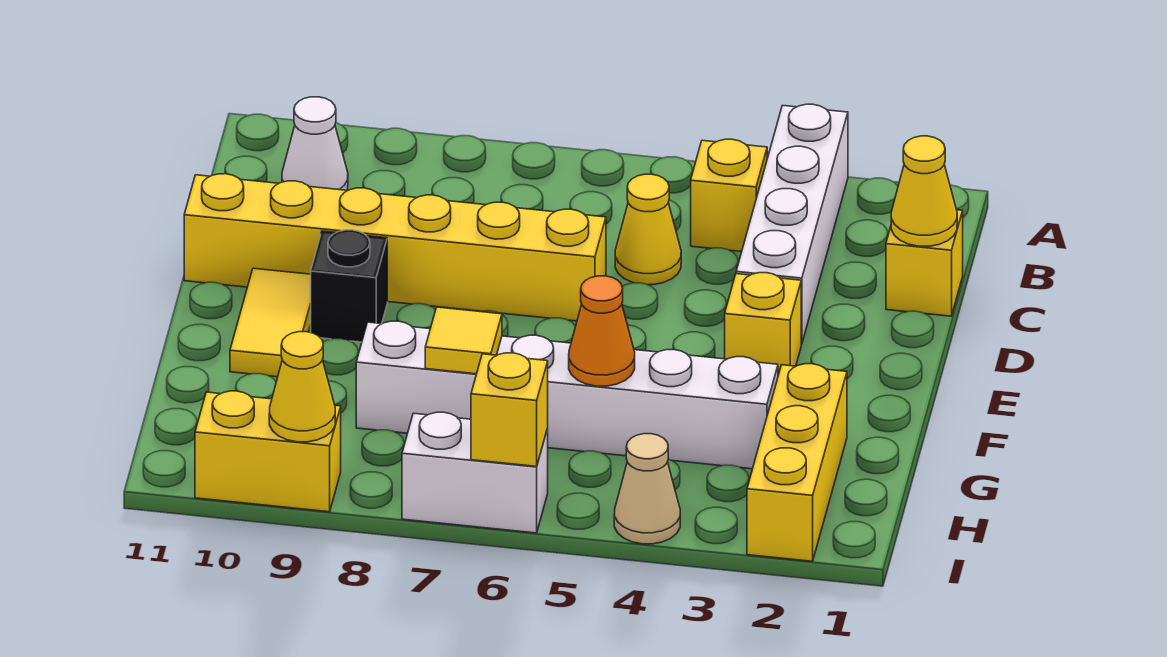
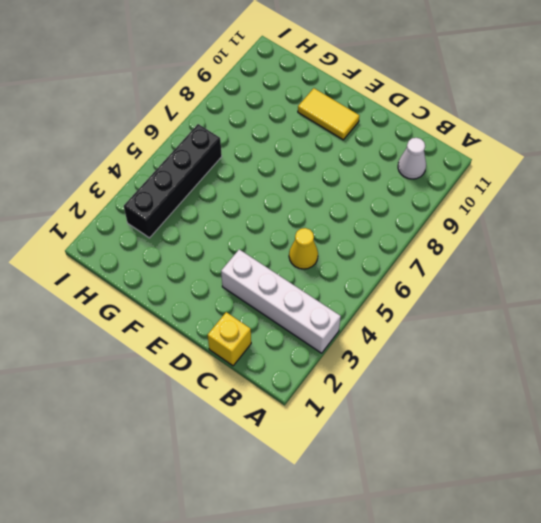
black 1x4 brick [124,124,222,238] -> none
none -> yellow 1x1 brick [691,139,767,252]
none -> yellow 1x6 brick [184,174,606,321]
none -> yellow 1x1 brick [725,273,801,375]

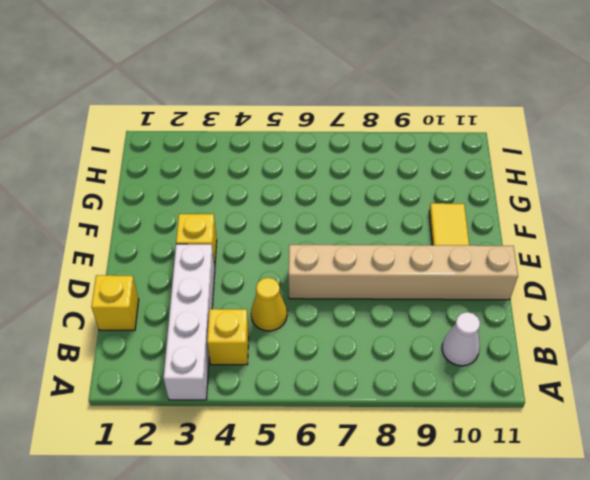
tan 1x6 brick [289,245,518,300] -> yellow 1x6 brick [184,174,606,321]
none -> black 1x1 brick [311,230,387,342]
none -> yellow 1x3 brick [747,364,847,561]
none -> white 1x6 brick [356,321,778,469]

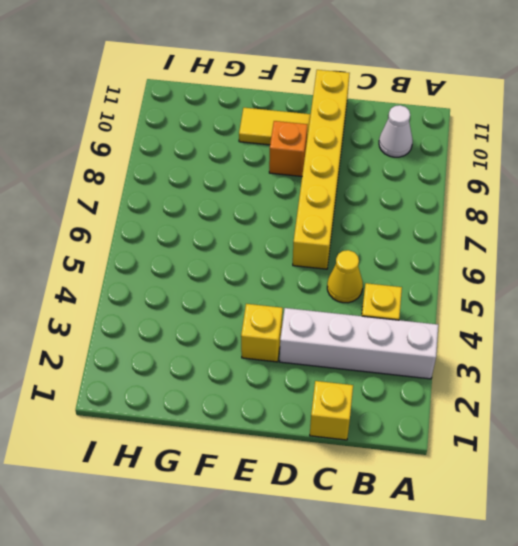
orange 1x1 brick [269,121,307,176] -> black 1x1 brick [311,230,387,342]
none -> yellow 1x3 brick [747,364,847,561]
none -> white 1x6 brick [356,321,778,469]
none -> tan 1x1 cone [614,434,680,544]

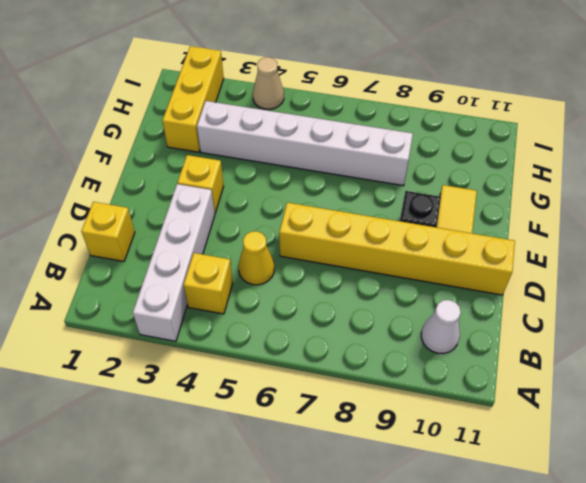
none -> white 1x2 brick [402,412,548,533]
none -> yellow 1x2 brick [195,391,341,512]
none -> yellow 1x1 cone [891,136,957,246]

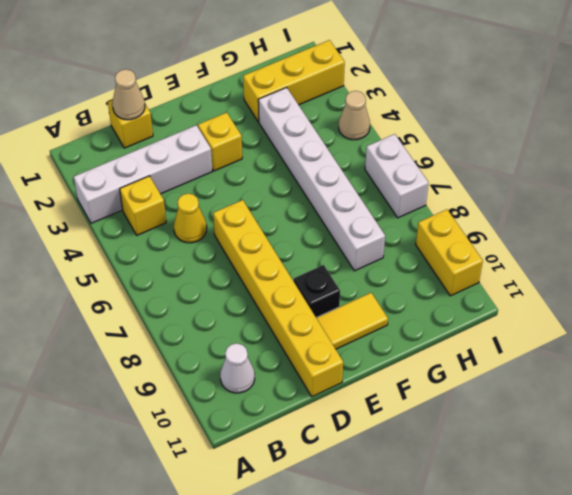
tan 1x1 cone [112,69,145,120] -> yellow 1x1 cone [891,136,957,246]
none -> orange 1x1 cone [569,276,635,386]
none -> yellow 1x1 tile [425,307,502,374]
none -> yellow 1x1 brick [471,353,548,467]

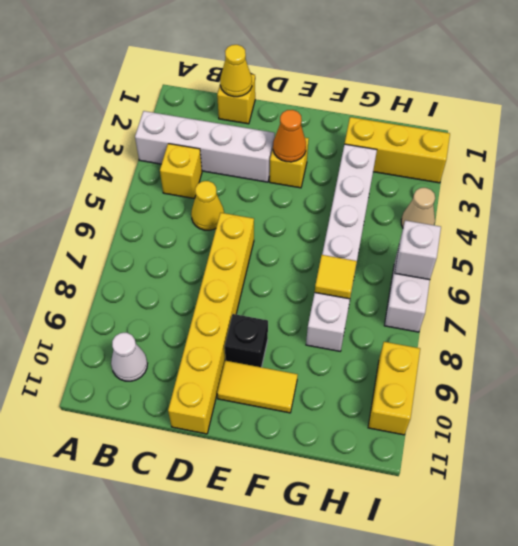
orange 1x1 cone [273,110,306,162] -> orange 1x1 cone moved to [569,276,635,386]
white 1x1 brick [395,220,441,280] -> yellow 1x1 brick [471,353,548,467]
none -> yellow 1x1 cone [269,332,335,442]

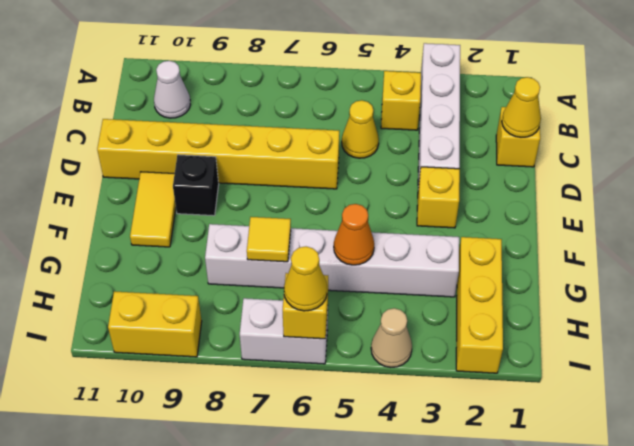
yellow 1x1 cone [284,247,327,311] -> yellow 1x1 cone moved to [269,332,335,442]

